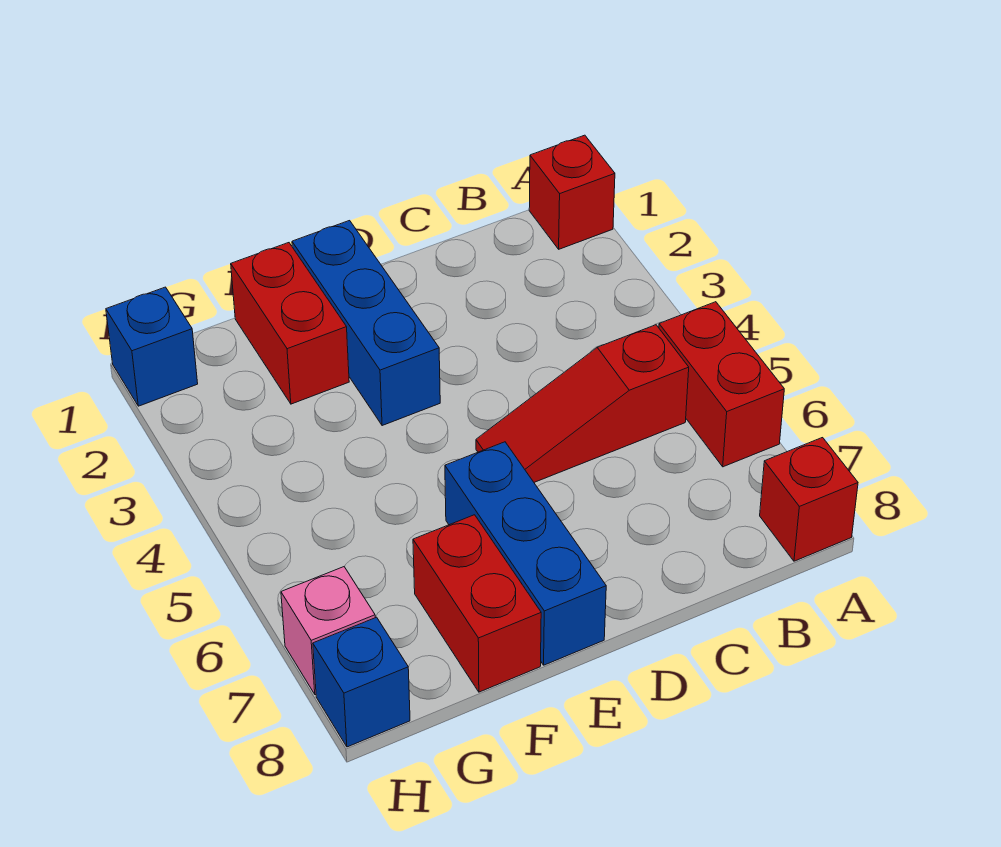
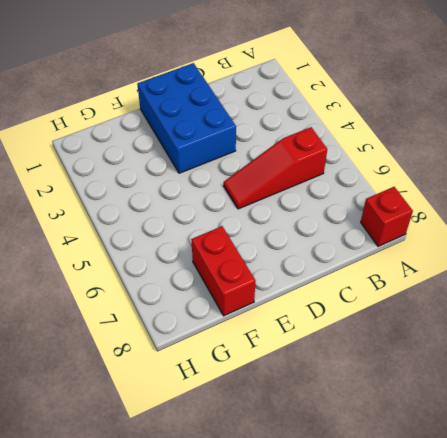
blue 2x3 brick [137,63,236,173] -> blue 1x3 brick [292,221,440,426]
none -> red 1x1 brick [529,135,615,249]
none -> red 1x2 brick [659,302,784,467]

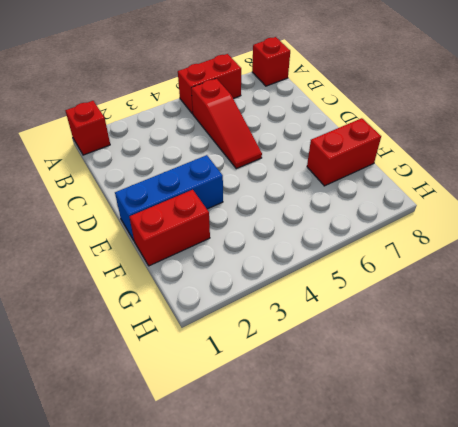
none -> blue 1x3 brick [445,442,606,665]
none -> blue 1x1 brick [106,287,198,406]

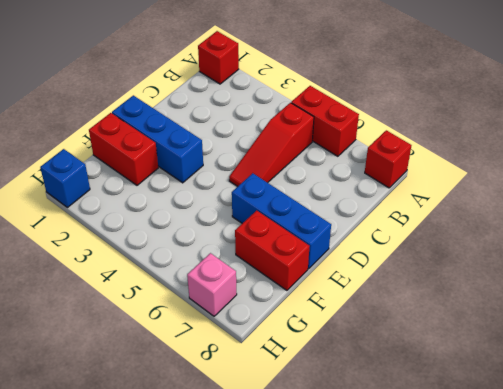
none -> blue 1x1 brick [313,617,410,747]

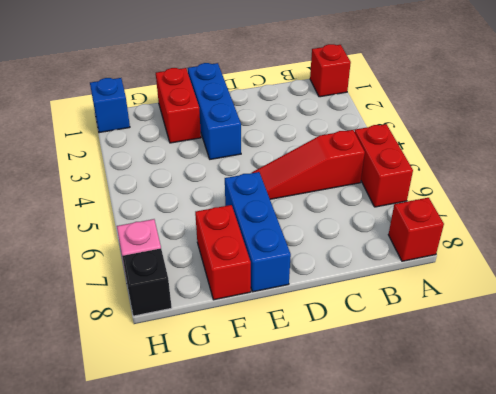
black 1x1 brick [122,248,172,316] -> blue 1x1 brick [313,617,410,747]

